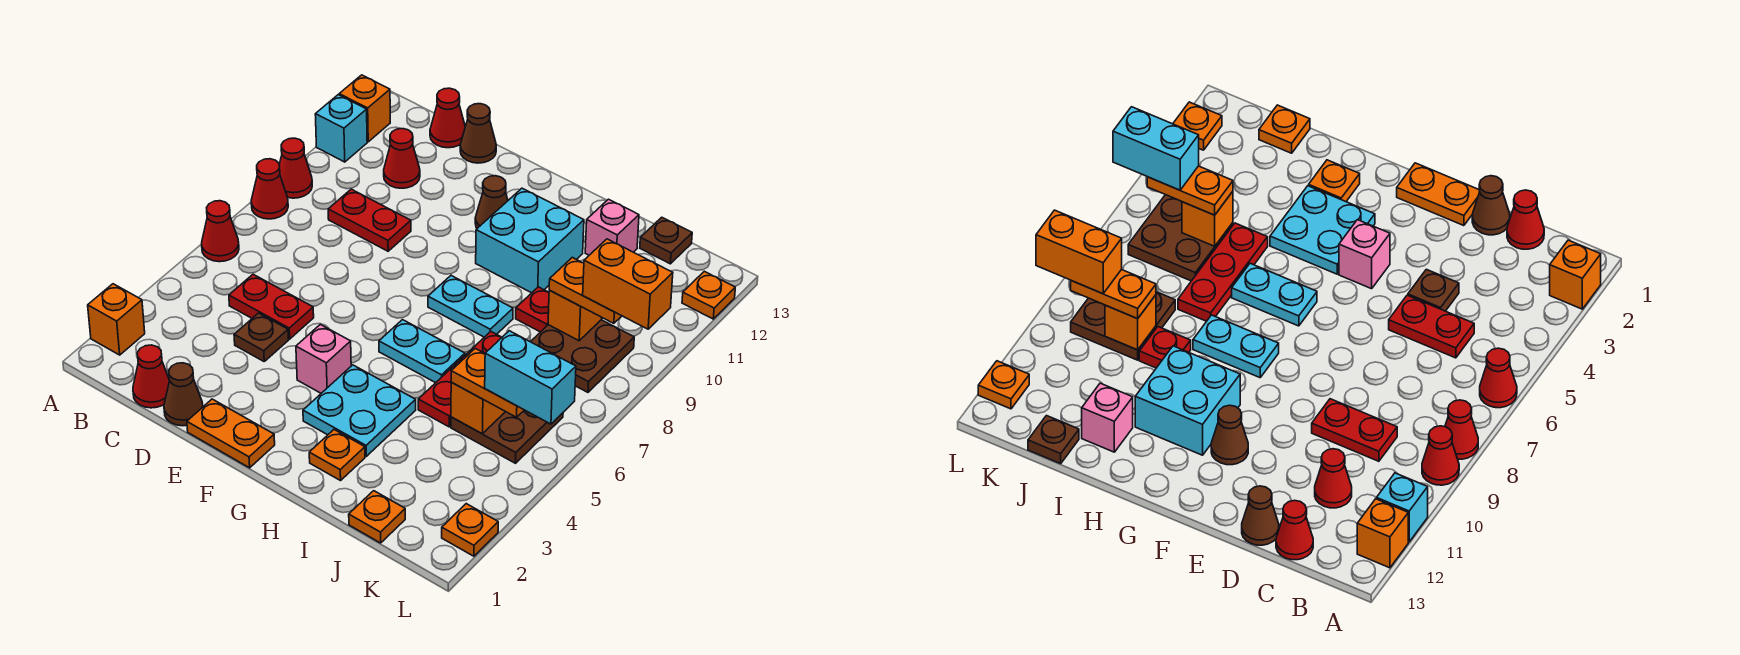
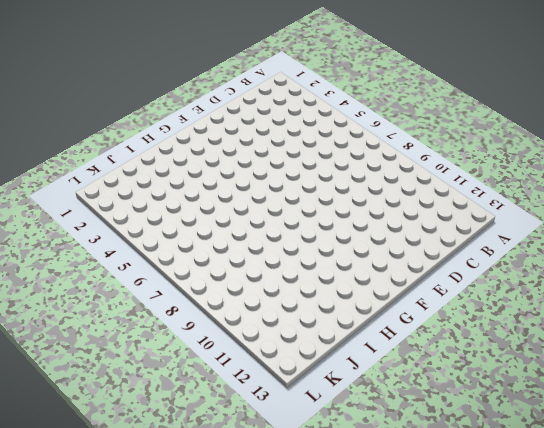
none -> orange 1x1 brick [88,284,145,355]
none -> red 1x1 cone [202,201,239,262]
none -> red 1x1 cone [251,159,288,219]
none -> red 1x1 cone [279,138,312,198]

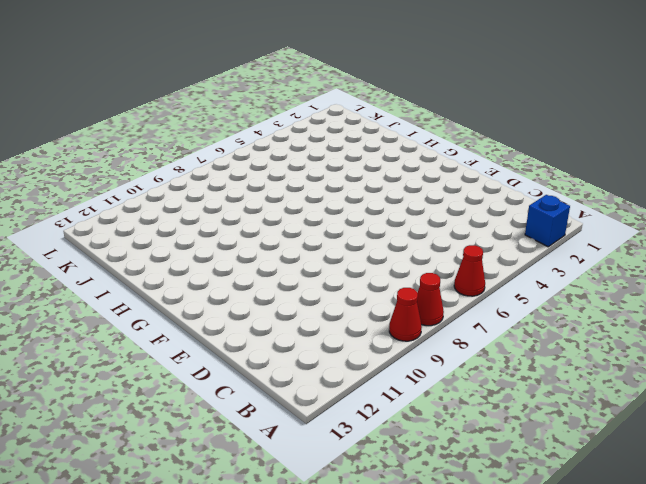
blue 1x1 brick [525,195,570,247] -> orange 1x1 brick [88,284,145,355]
none -> cyan 1x1 brick [315,95,367,162]
none -> orange 1x1 brick [339,75,390,142]
none -> red 1x1 cone [133,345,170,408]
none -> red 1x2 plate [229,274,314,339]

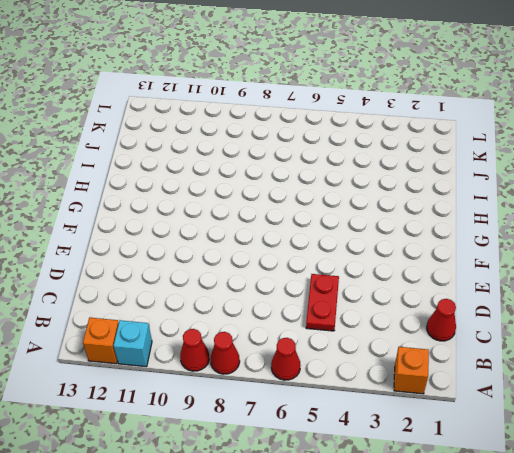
none -> red 1x2 plate [328,189,411,251]
none -> red 1x1 cone [384,129,420,188]
none -> red 1x1 cone [430,88,465,148]
none -> brown 1x1 cone [164,363,203,426]

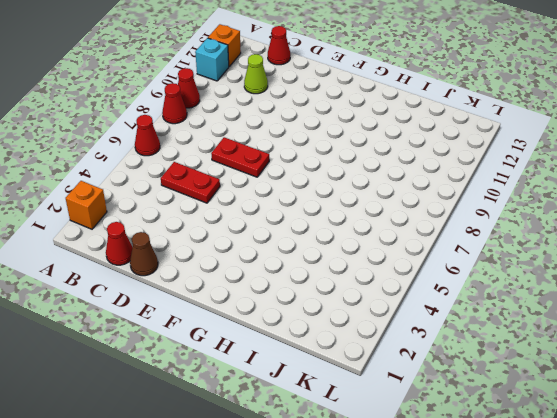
lime 1x1 cone [244,54,268,94] -> red 1x1 cone [384,129,420,188]
red 1x2 plate [211,137,269,177] -> red 1x2 plate moved to [328,189,411,251]
none -> brown 1x1 plate [234,313,288,361]
none -> brown 1x1 cone [460,104,496,163]
none -> orange 1x2 plate [187,399,275,468]
none -> pink 1x1 brick [296,324,351,393]

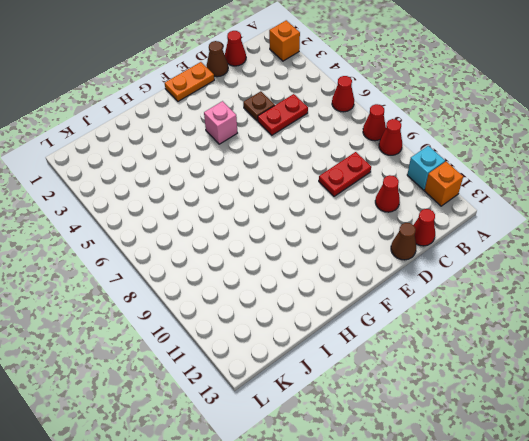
none -> brown 1x1 cone [475,176,508,228]
none -> cyan 2x2 plate [303,365,416,456]
none -> cyan 1x2 plate [379,320,465,383]
none -> cyan 1x2 plate [428,276,513,337]

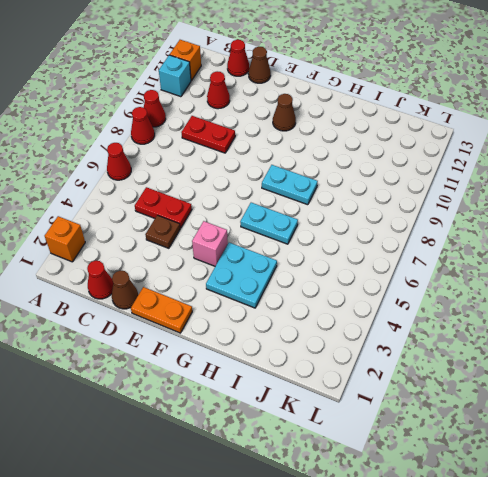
none -> cyan 2x2 brick [476,188,584,293]
none -> orange 1x1 plate [309,430,365,481]
none -> red 1x3 plate [418,332,502,427]
none -> red 1x1 plate [516,287,549,332]

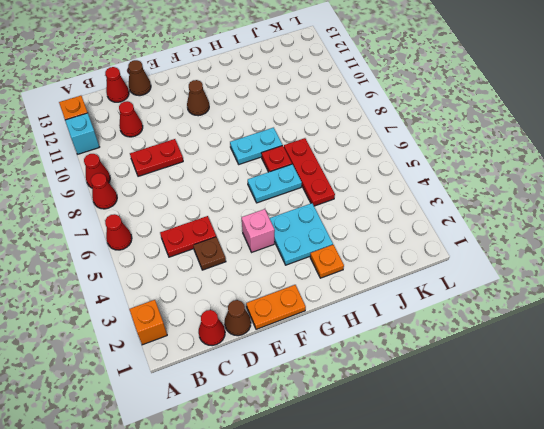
red 1x1 plate [261,145,292,172] -> red 1x1 plate moved to [516,287,549,332]
none -> cyan 2x2 brick [476,188,584,293]
none -> pink 1x1 brick [585,199,639,255]
none -> orange 1x1 plate [349,491,405,543]
none -> brown 2x2 plate [451,410,563,463]

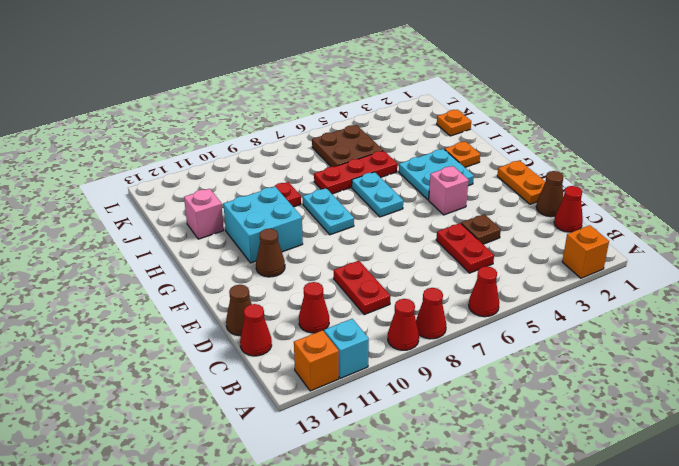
none -> brown 2x2 plate [531,320,634,392]
none -> brown 1x1 plate [640,217,692,264]
none -> orange 1x1 plate [442,504,498,556]
none -> orange 1x1 plate [682,271,735,319]

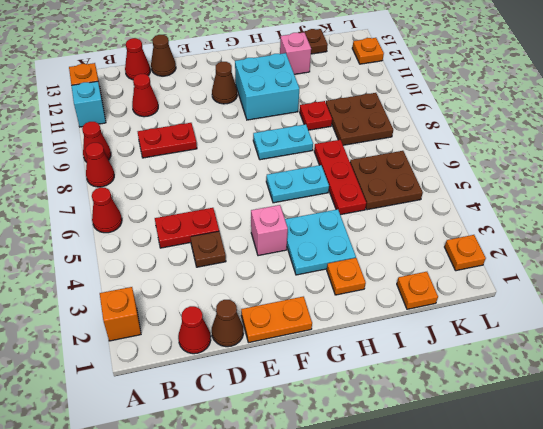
none -> orange 1x1 brick [451,382,505,434]
none -> orange 1x1 brick [548,290,602,341]
none -> orange 1x2 plate [451,348,524,417]
none -> orange 1x2 plate [549,257,621,323]

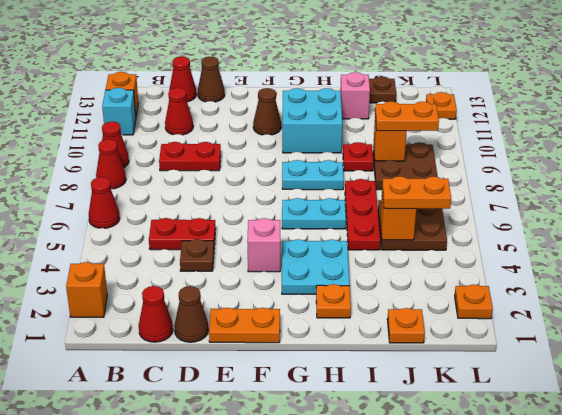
none -> cyan 1x2 brick [485,331,576,424]
none -> orange 1x2 brick [583,239,673,329]

